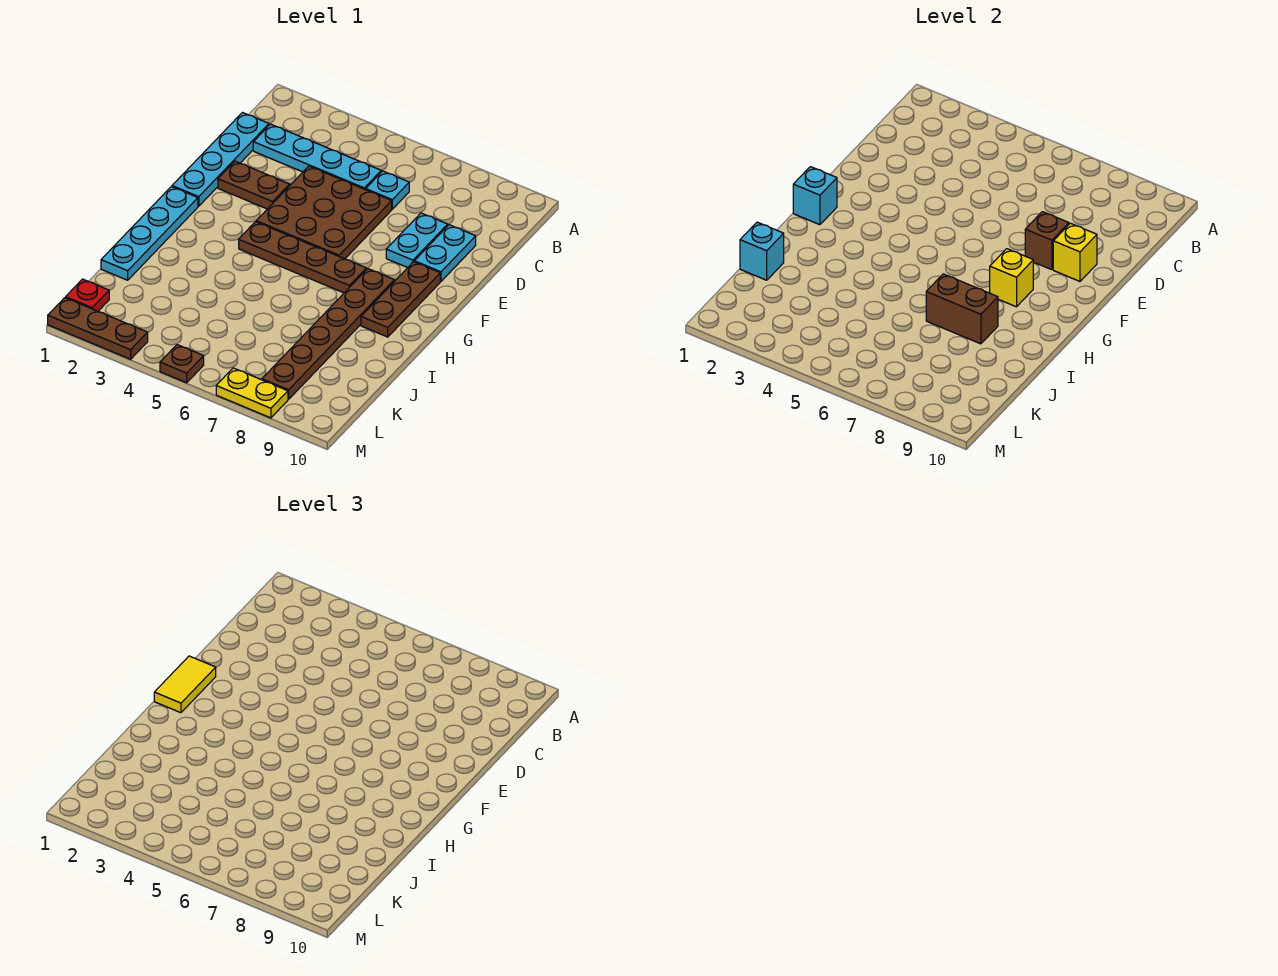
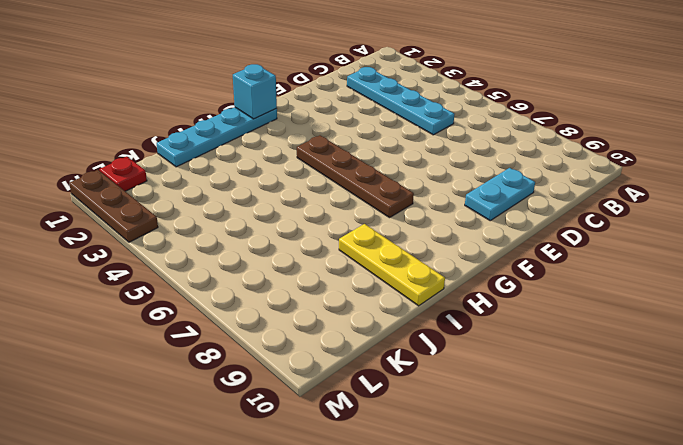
yellow 1x3 plate [339,224,445,306] -> brown 1x6 plate [262,269,394,399]
none -> cyan 1x4 plate [172,113,269,206]
none -> cyan 1x1 plate [366,171,409,209]
none -> brown 3x3 plate [256,166,392,259]

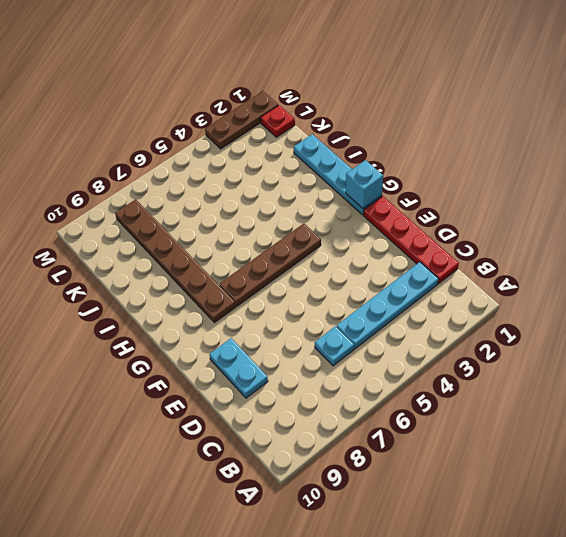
red 1x4 plate [364,196,459,283] -> cyan 1x4 plate [172,113,269,206]
none -> brown 3x3 plate [256,166,392,259]
none -> cyan 1x2 plate [386,213,448,268]
none -> brown 1x2 plate [218,161,290,209]

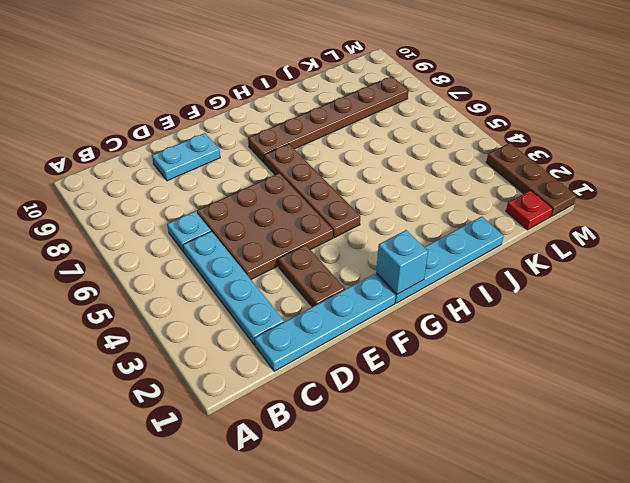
none -> cyan 1x2 plate [386,213,448,268]
none -> brown 1x3 plate [361,262,440,337]
none -> brown 1x1 plate [160,345,204,383]

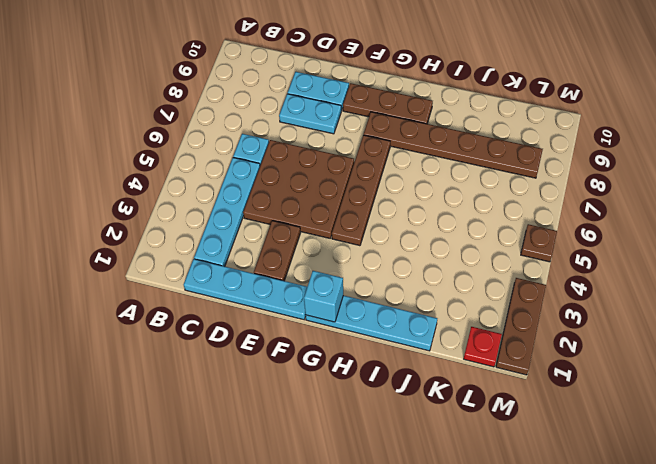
none -> yellow 1x2 plate [216,368,288,418]
none -> brown 1x1 brick [1025,212,1069,270]
none -> yellow 1x1 brick [1053,223,1097,281]

